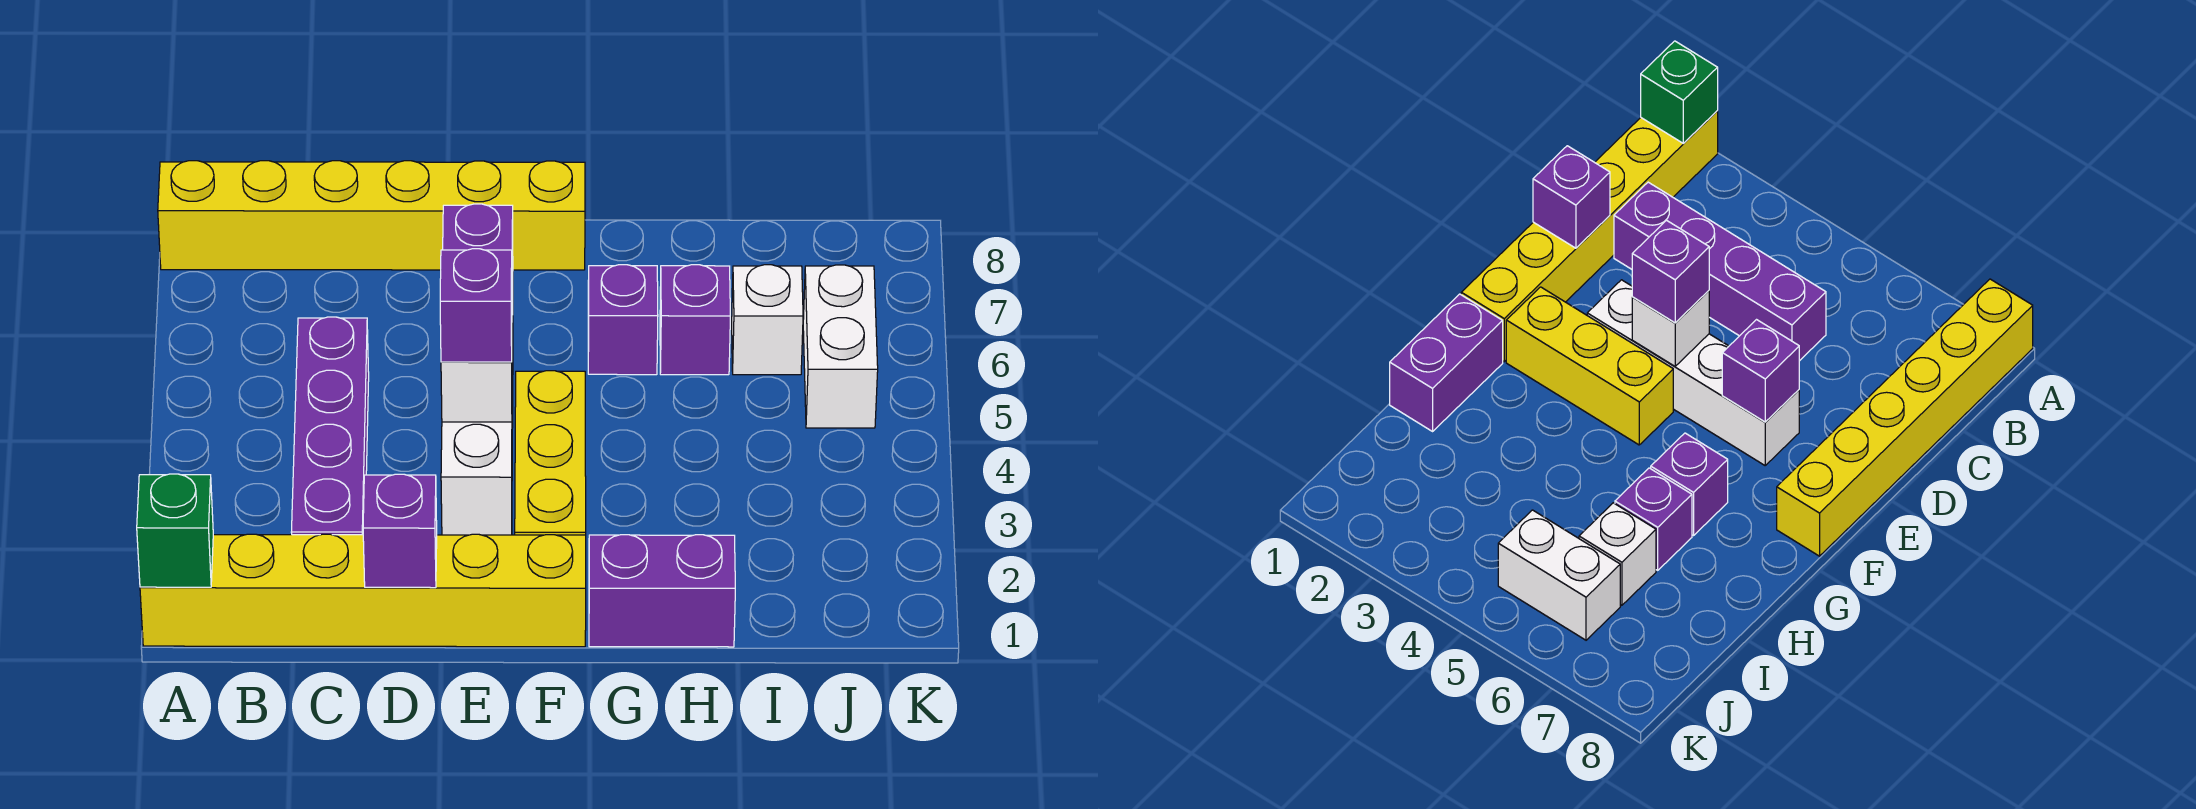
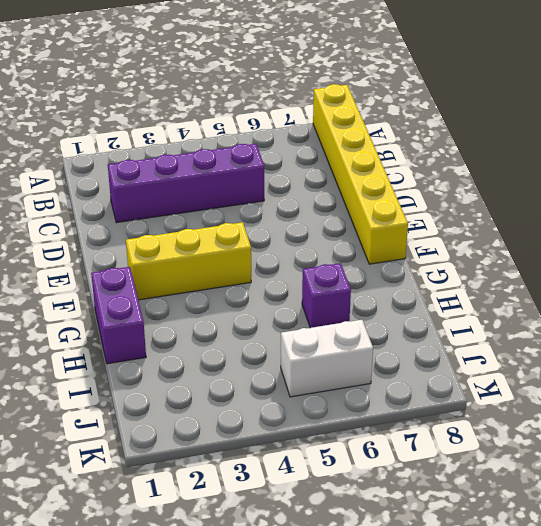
none -> yellow 1x6 brick [140,534,586,647]
none -> white 1x4 brick [441,315,513,535]
none -> purple 1x1 brick [588,265,658,375]

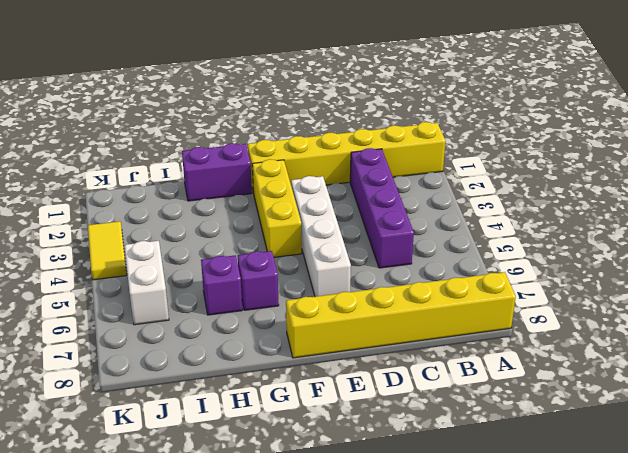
yellow 1x2 tile [88,221,127,280] -> none
none -> white 1x1 brick [732,265,803,375]
none -> green 1x1 brick [137,474,213,587]
none -> purple 1x1 brick [363,474,437,588]

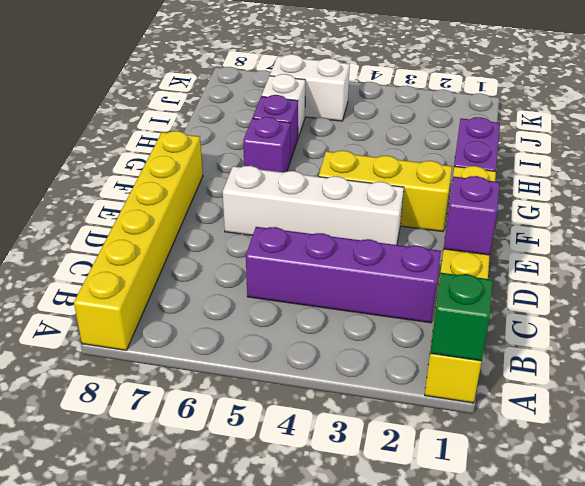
none -> white 1x1 brick [441,362,512,422]
none -> purple 1x1 brick [443,204,513,315]
none -> purple 1x1 brick [440,249,512,362]

